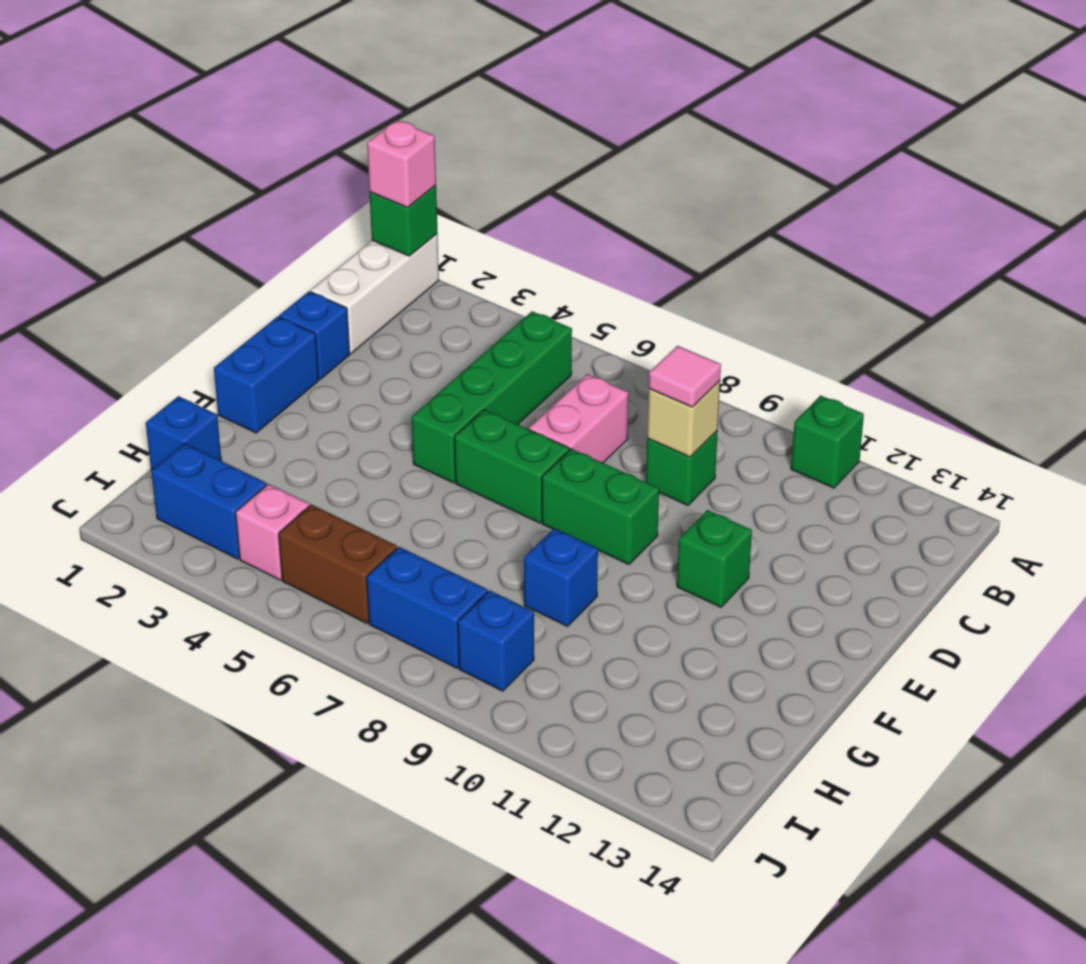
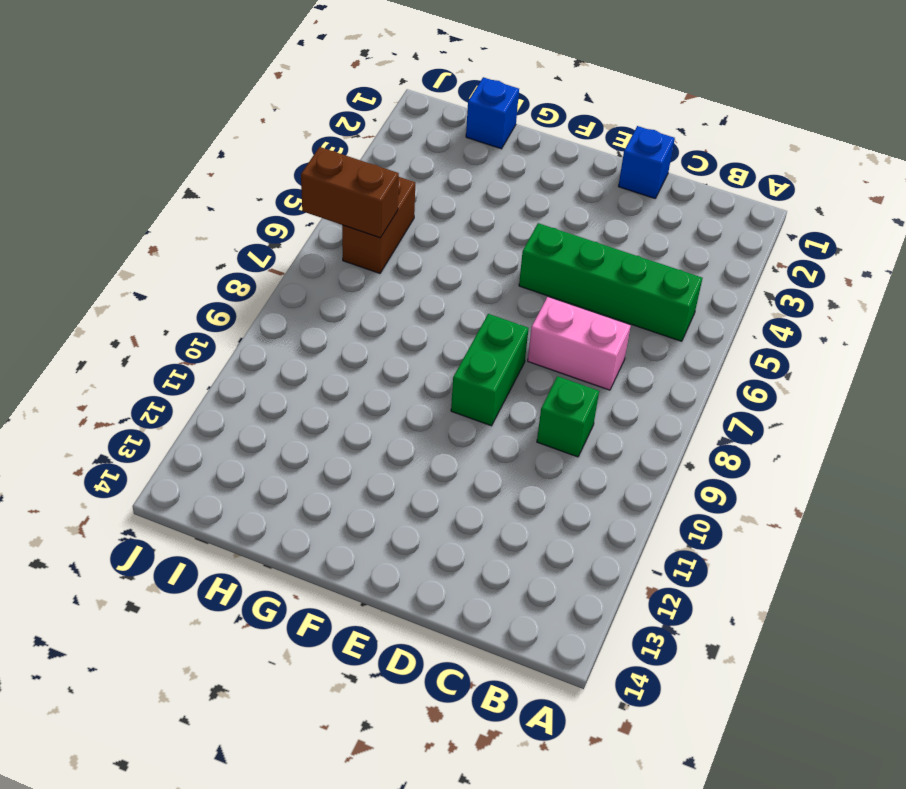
brown 1x2 brick [301,147,399,238] -> none
none -> white 1x3 brick [311,234,439,354]
none -> green 1x1 brick [791,396,864,488]
none -> blue 1x2 brick [214,317,319,433]

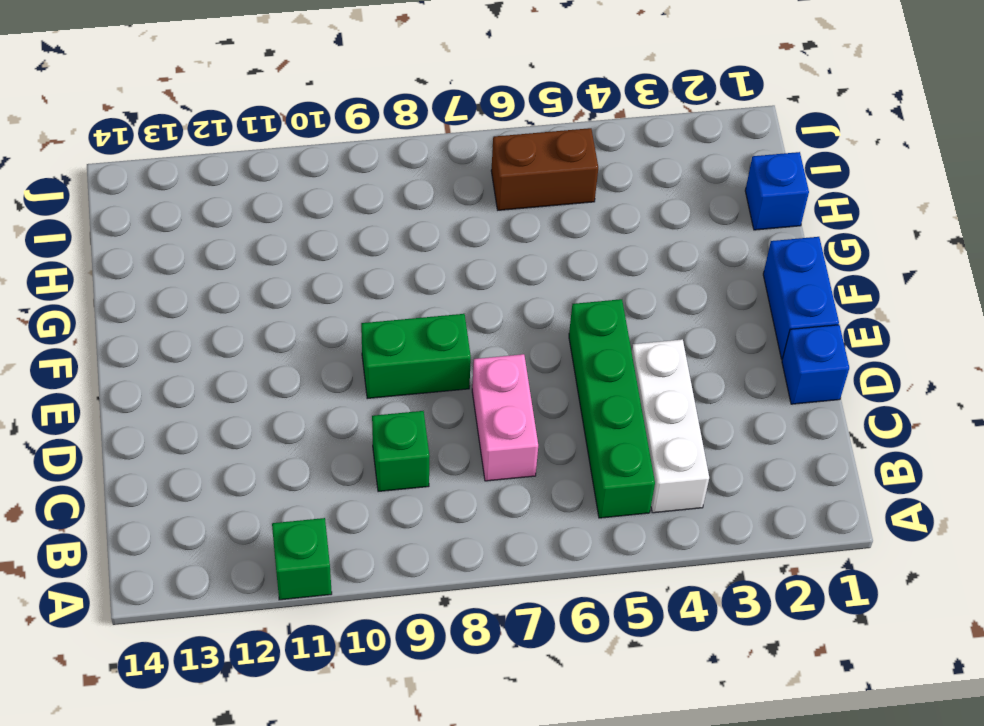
white 1x3 brick [632,339,709,513] -> white 1x3 brick moved to [311,234,439,354]
none -> green 1x2 brick [454,410,569,523]
none -> green 1x1 brick [677,510,752,607]
none -> blue 1x1 brick [524,528,598,626]

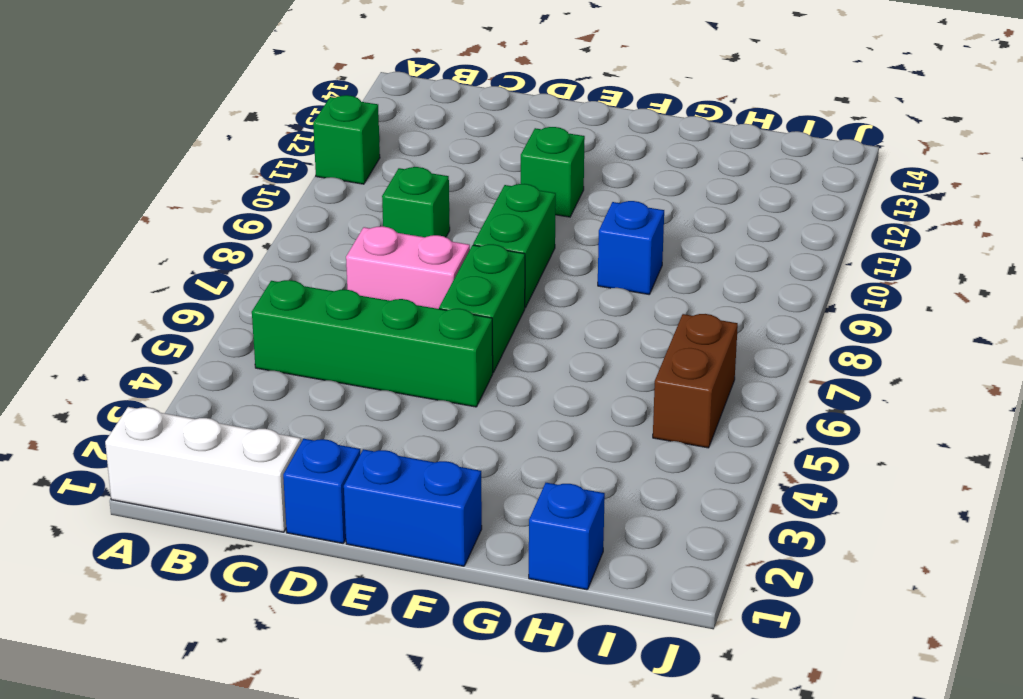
none -> blue 1x2 brick [152,444,267,559]
none -> pink 1x1 brick [236,484,309,580]
none -> blue 1x2 brick [367,547,488,668]

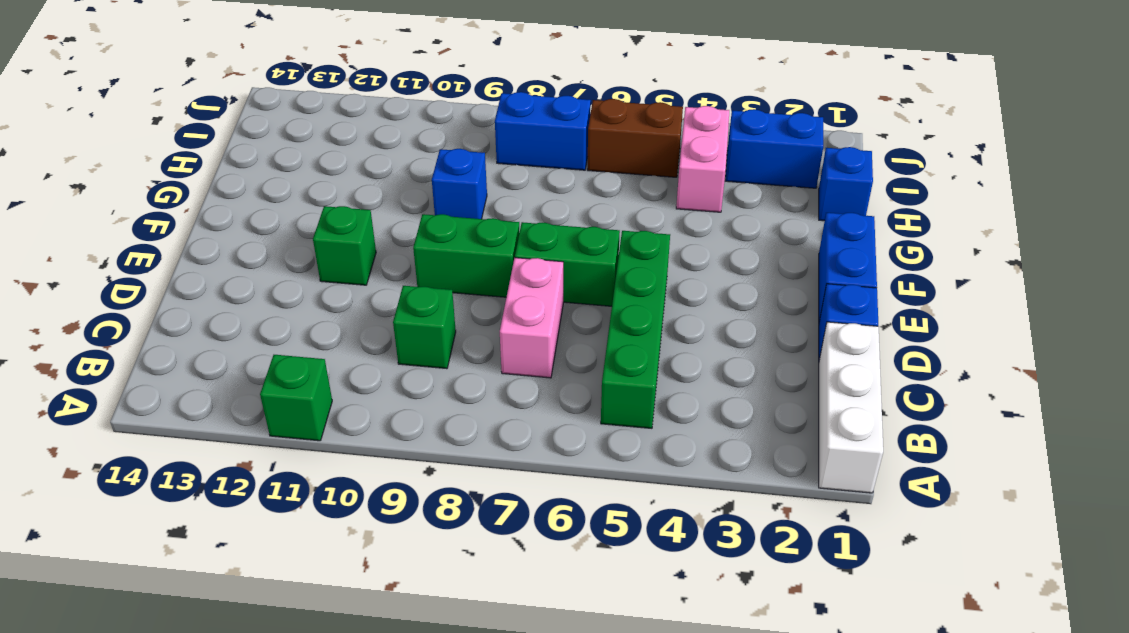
pink 1x2 brick [676,106,729,212] -> pink 1x1 brick [236,484,309,580]
none -> blue 1x1 brick [458,591,534,691]
none -> green 1x1 brick [370,185,437,256]
none -> tan 1x1 brick [647,381,720,457]

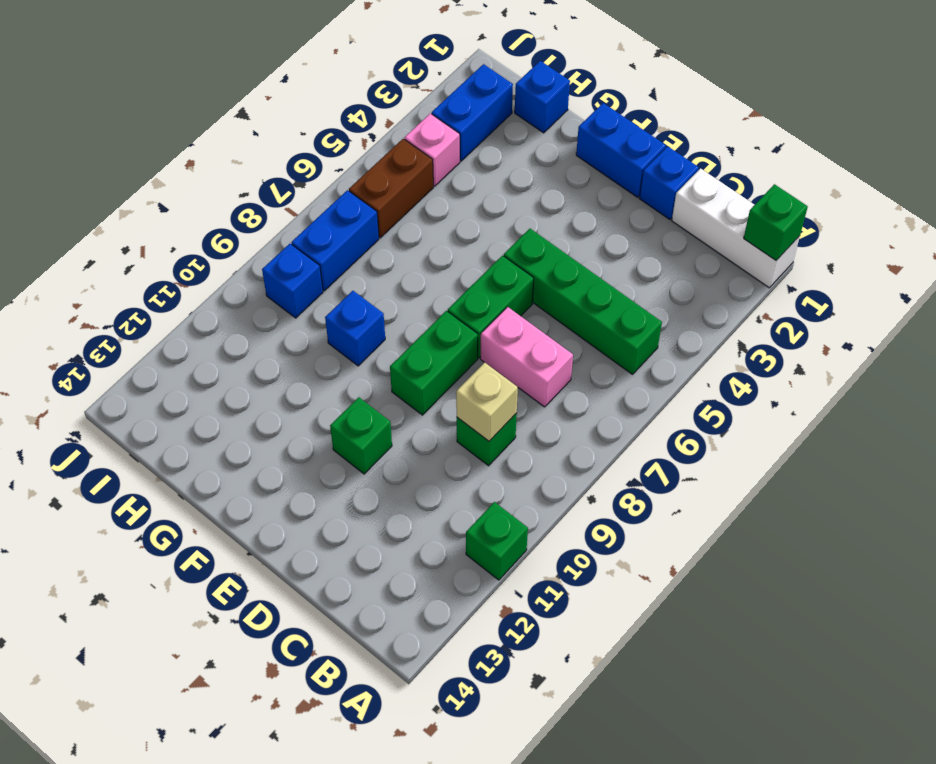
none -> pink 1x1 brick [367,120,436,208]
none -> pink 1x1 tile [649,346,721,407]

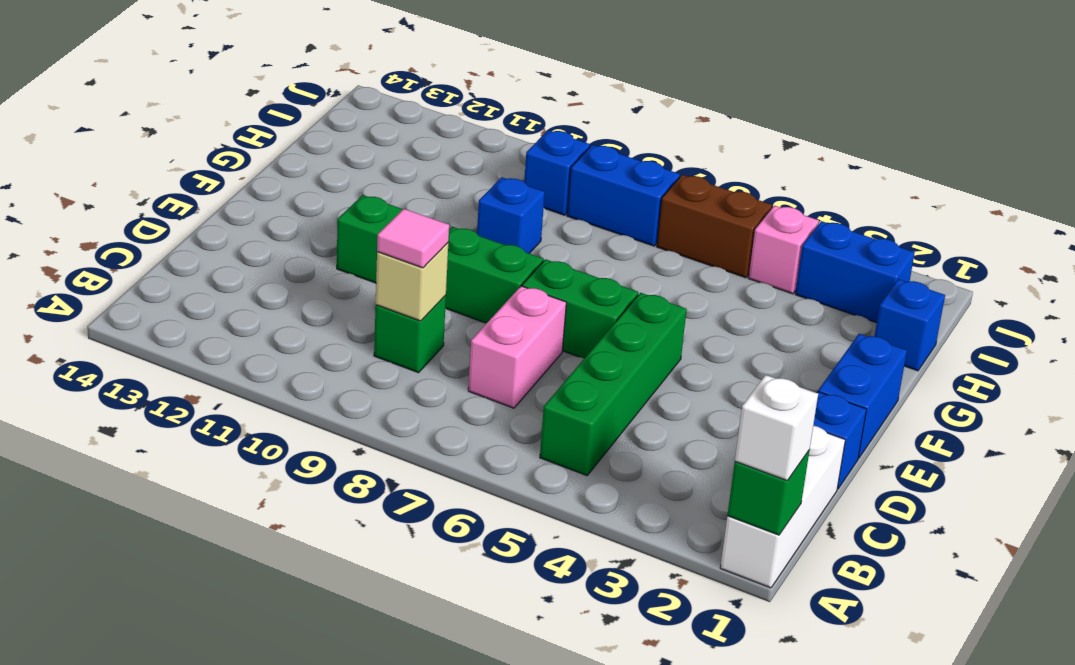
white 1x1 brick [735,375,818,481] -> pink 1x1 brick [367,120,436,208]
none -> green 1x1 brick [791,396,864,488]

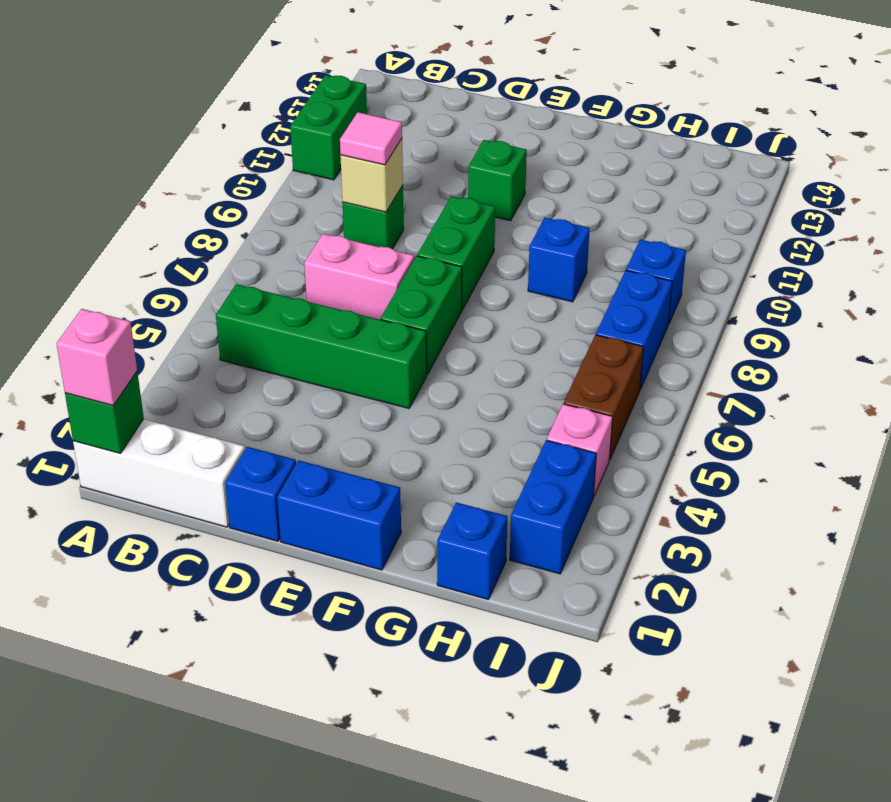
green 1x2 brick [290,75,367,180] -> green 1x1 brick [791,396,864,488]

